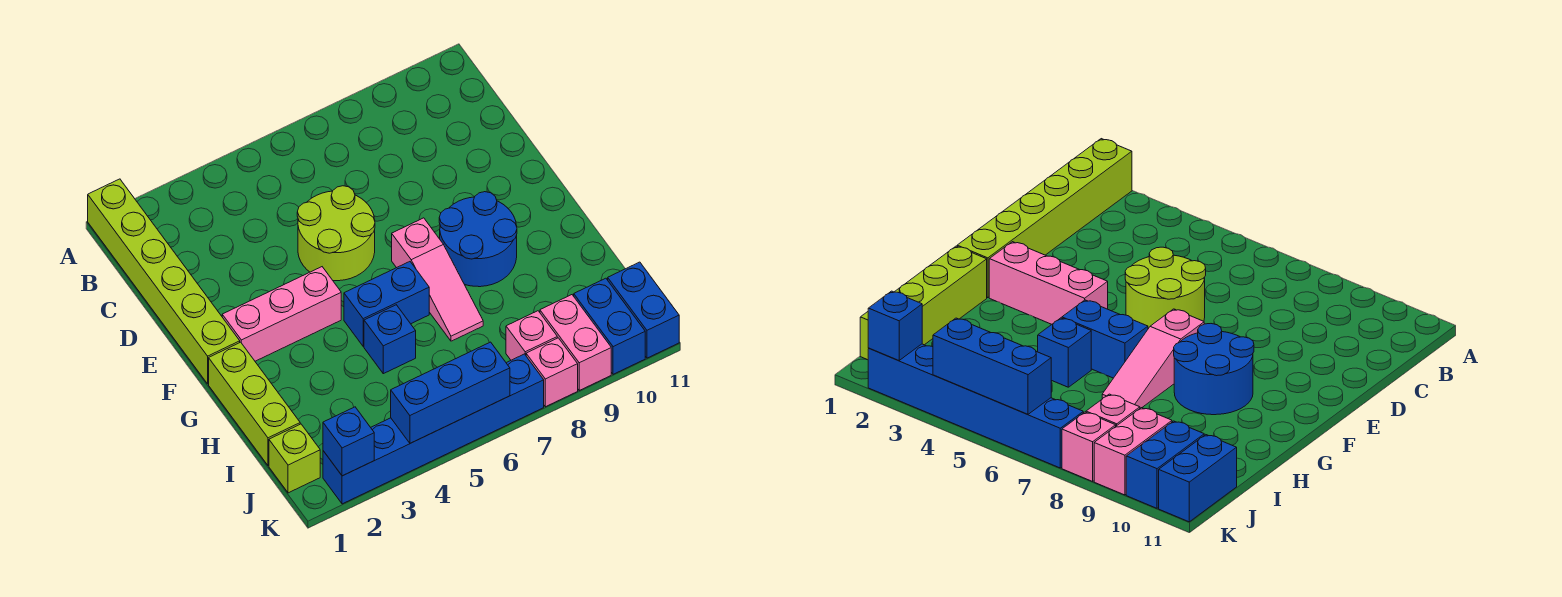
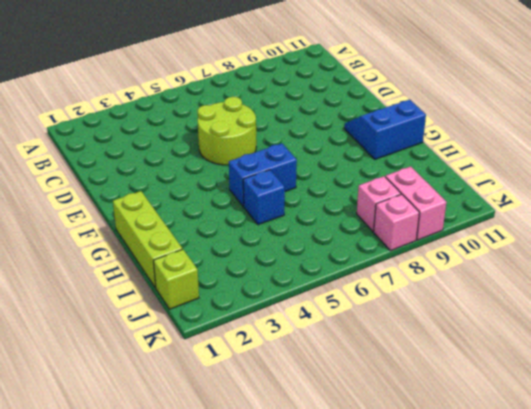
blue 2x2 slope [344,100,426,159] -> none
none -> lime 1x6 brick [88,179,240,384]
none -> pink 1x3 brick [222,267,341,361]
none -> pink 1x3 slope [392,218,483,341]

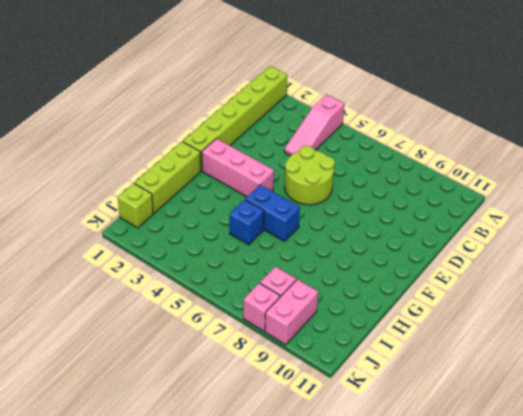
pink 1x3 slope [284,94,345,156] -> pink 1x3 slope moved to [392,218,483,341]
none -> blue 2x2 round brick [439,192,517,287]
none -> blue 1x2 brick [574,278,645,374]
none -> blue 1x2 brick [608,262,679,358]

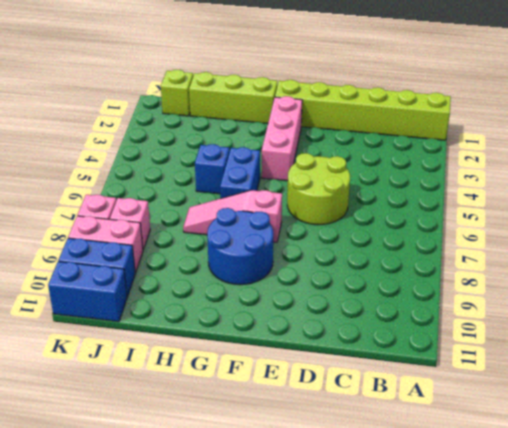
none -> blue 1x6 brick [323,354,544,504]
none -> blue 1x1 brick [323,407,374,476]
none -> blue 1x3 brick [391,342,510,443]

